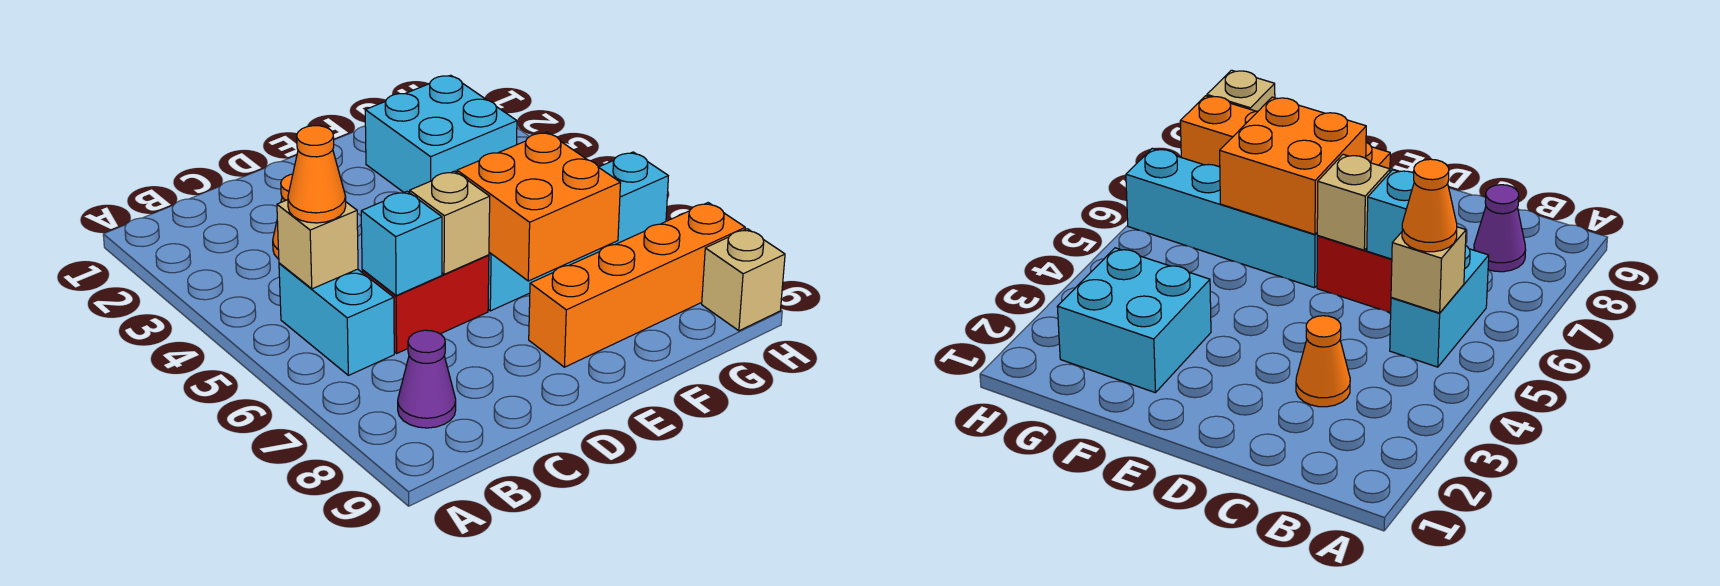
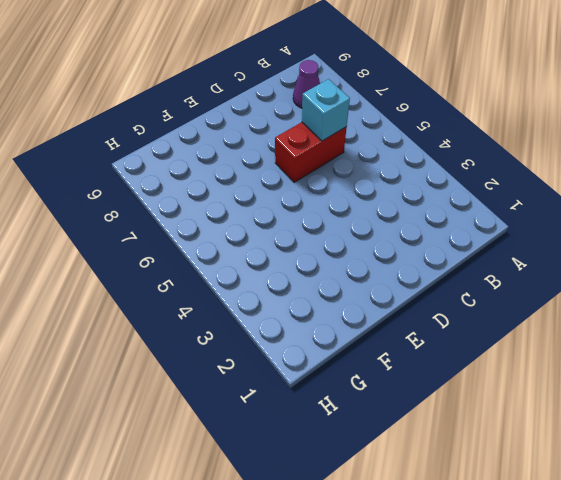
none -> cyan 1x2 brick [279,263,394,375]
none -> orange 1x1 cone [1296,316,1350,407]
none -> cyan 1x4 brick [488,152,668,311]

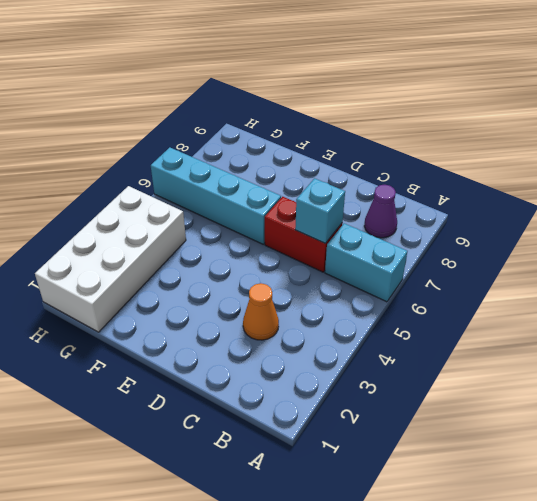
cyan 1x2 brick [325,223,407,302] -> cyan 1x2 brick turned to [279,263,394,375]
white 2x4 brick [35,186,186,332] -> cyan 2x2 brick [365,75,517,193]
none -> orange 1x4 brick [529,203,745,367]
none -> tan 1x1 brick [702,229,785,331]
none -> tan 1x1 brick [277,200,358,289]

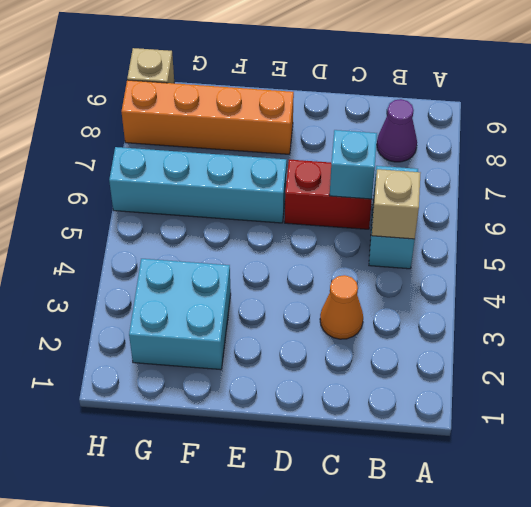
none -> tan 1x1 brick [410,171,490,274]
none -> orange 2x2 brick [457,132,620,281]
none -> orange 1x1 cone [288,126,346,223]

